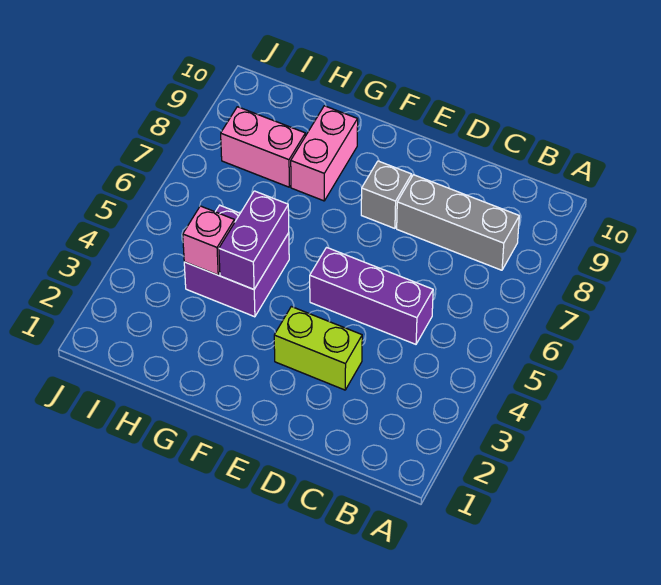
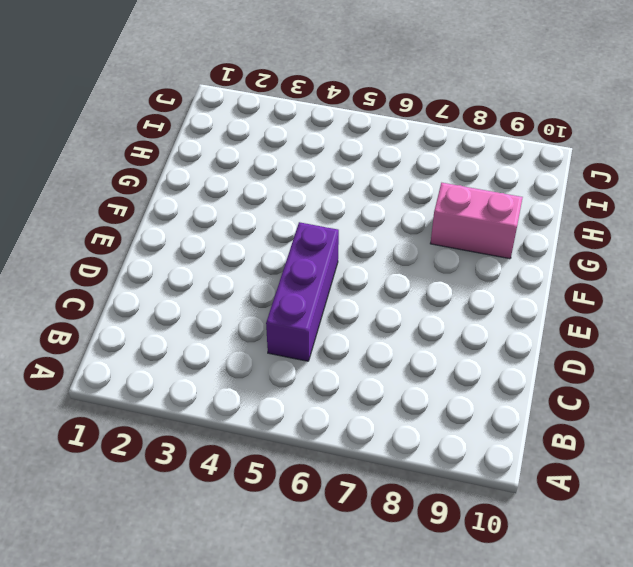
none -> grey 1x3 brick [397,175,519,270]
none -> lime 1x2 brick [274,307,362,390]

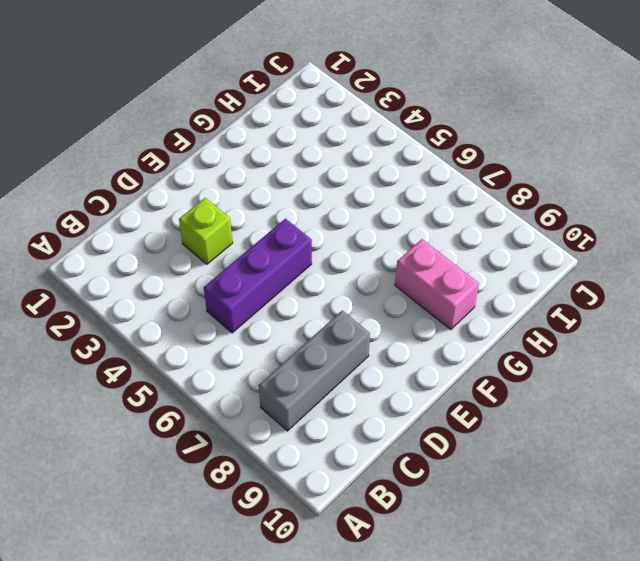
lime 1x1 brick [179,198,233,264] -> lime 1x2 brick [274,307,362,390]
none -> grey 1x1 brick [361,161,412,228]
none -> purple 2x2 brick [184,205,289,317]

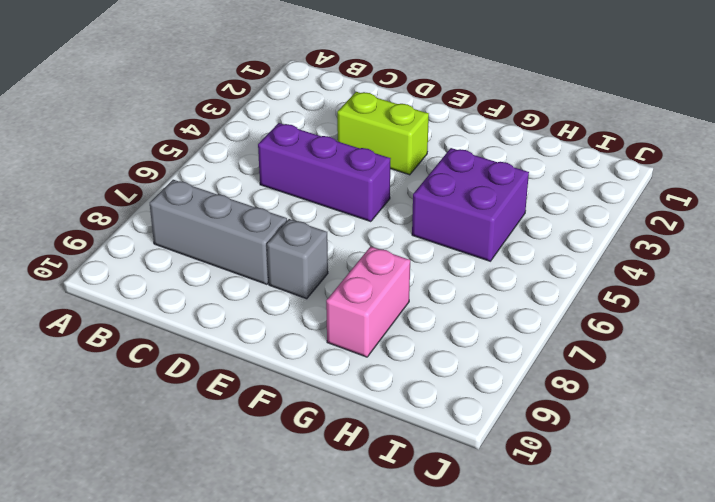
none -> pink 1x2 brick [221,107,305,187]
none -> purple 1x2 brick [219,191,289,289]

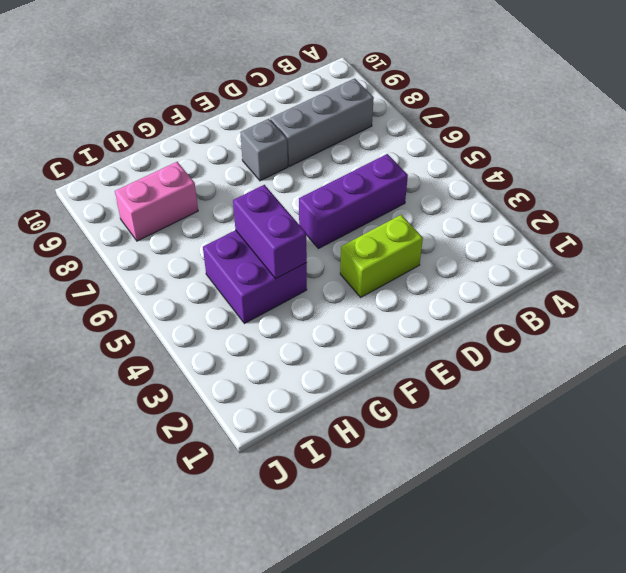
none -> pink 1x2 brick [291,106,358,201]
none -> pink 1x1 brick [183,206,235,275]

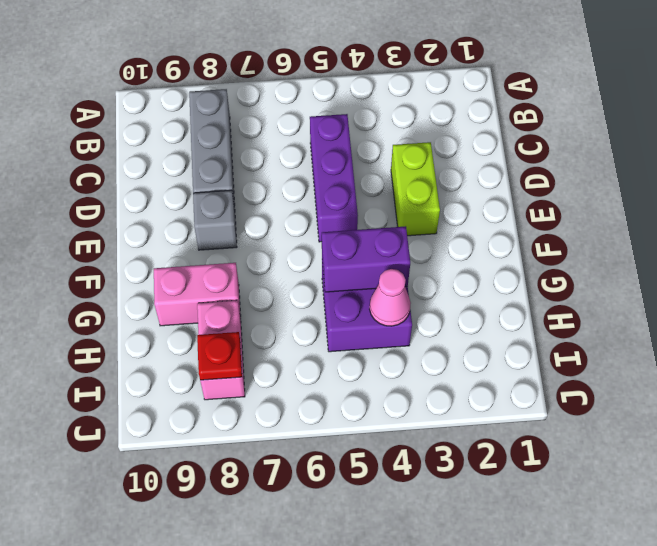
pink 1x1 cone [370,269,411,326] -> pink 1x1 brick [183,206,235,275]
red 1x1 plate [197,332,242,380] -> none

